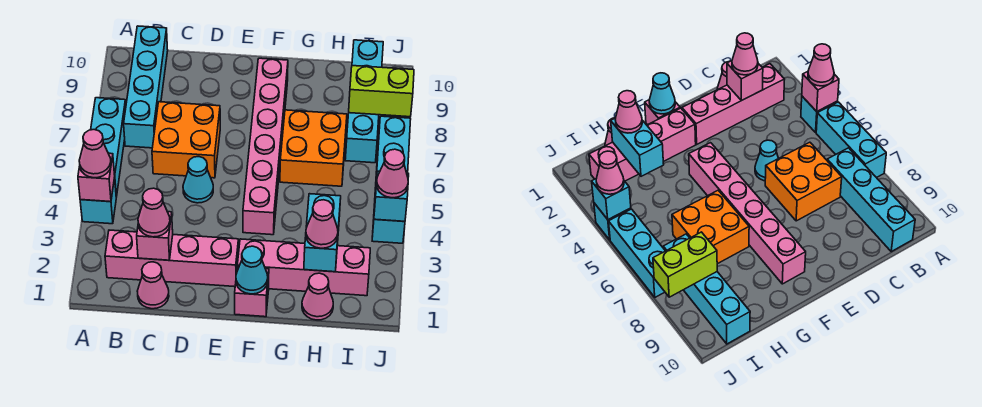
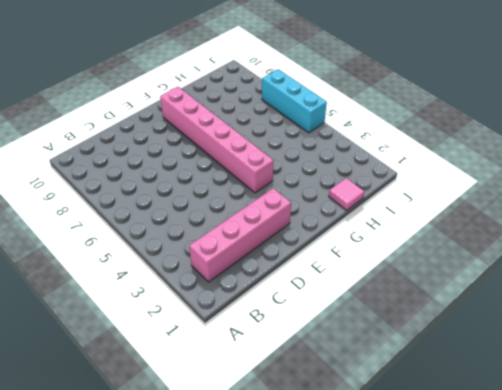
pink 1x1 tile [329,178,364,210] -> pink 1x1 cone [302,273,333,320]
none -> cyan 1x1 brick [80,178,116,224]
none -> cyan 1x3 brick [91,98,126,197]
none -> cyan 1x4 brick [124,26,168,148]

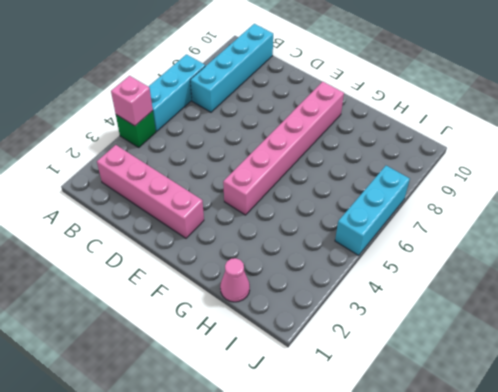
green 1x1 brick [116,111,156,147] -> cyan 1x1 brick [80,178,116,224]
none -> pink 1x1 cone [137,262,169,309]
none -> orange 2x2 brick [152,102,220,178]
none -> cyan 1x1 cone [183,157,213,203]

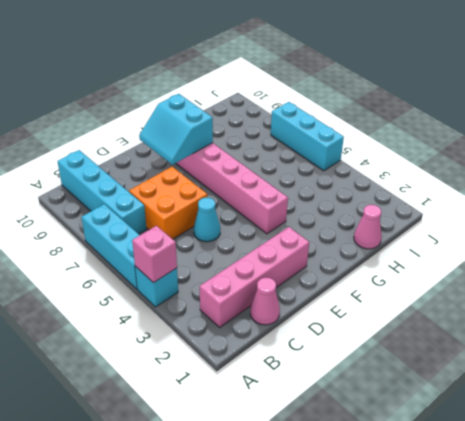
cyan 2x2 slope [139,94,213,165] -> none
none -> pink 1x1 brick [235,267,269,317]
none -> pink 1x4 brick [237,239,370,296]
none -> orange 2x2 brick [280,110,347,186]

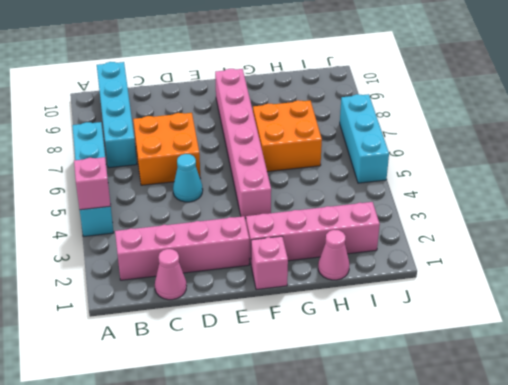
none -> cyan 1x4 brick [345,40,383,163]
none -> cyan 1x1 brick [372,206,405,243]
none -> pink 1x1 brick [137,210,173,260]

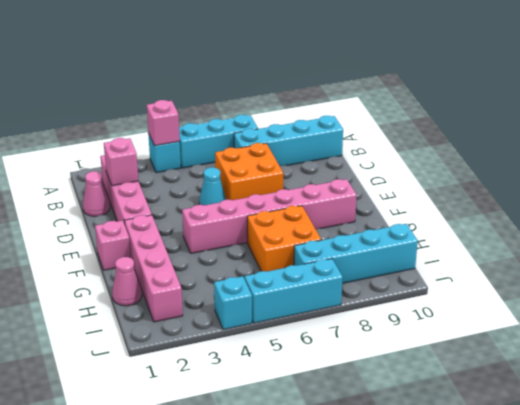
none -> cyan 1x1 cone [236,246,268,294]
none -> cyan 1x2 brick [304,194,341,272]
none -> lime 1x2 brick [349,66,414,117]

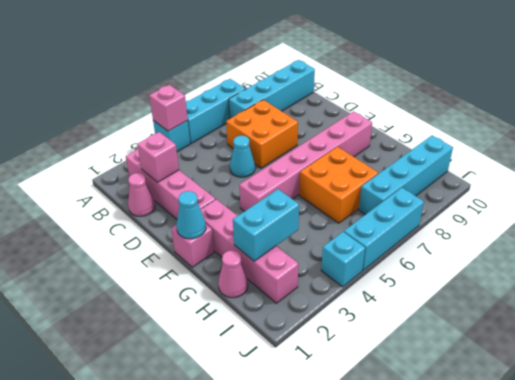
none -> lime 1x2 brick [349,66,414,117]
none -> cyan 1x1 brick [374,171,409,221]
none -> pink 1x1 cone [79,130,111,178]

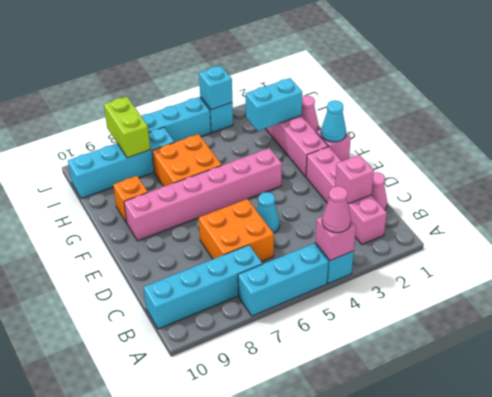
orange 1x1 brick [113,176,148,223] -> none
none -> pink 1x1 cone [138,188,170,237]
none -> pink 1x1 cone [306,200,338,248]
none -> pink 1x1 cone [376,149,408,198]

